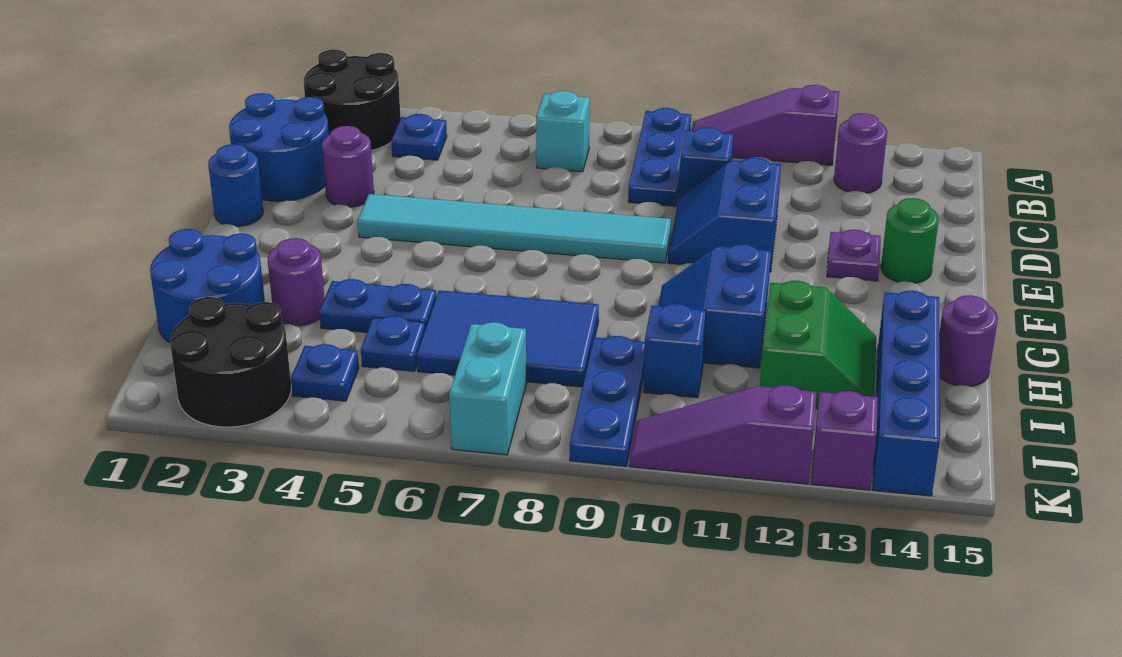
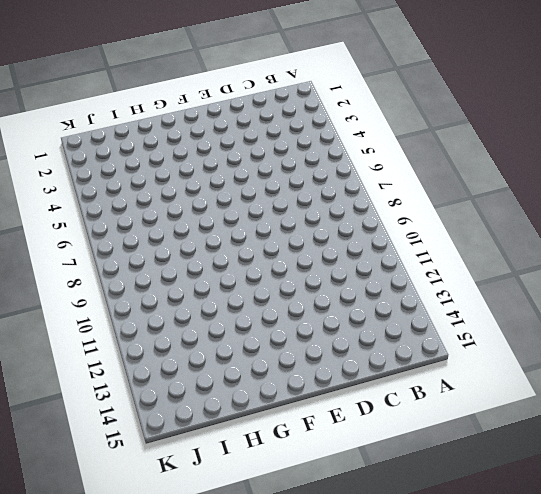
none -> black 2x2 round brick [304,50,401,151]
none -> blue 1x3 plate [628,108,691,206]
none -> purple 1x3 slope [691,85,839,165]
none -> blue 1x1 plate [391,114,447,160]

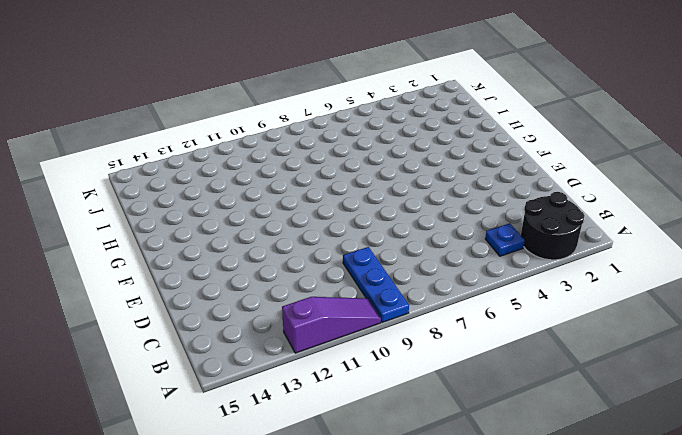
none -> cyan 1x1 brick [536,91,590,172]
none -> purple 1x1 round brick [834,113,887,193]
none -> blue 2x2 round brick [229,93,329,201]
none -> blue 1x1 brick [679,127,733,198]

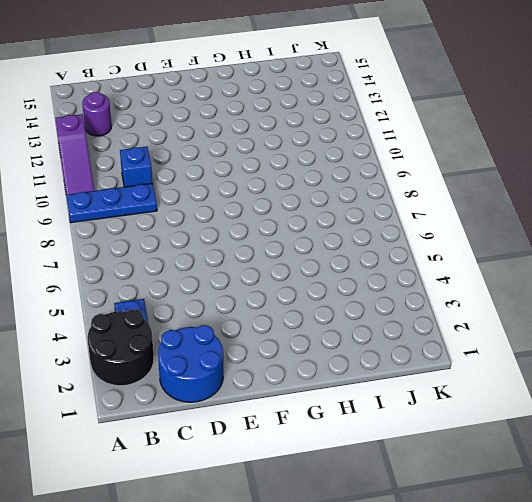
none -> cyan 1x1 brick [536,91,590,172]
none -> purple 1x1 round brick [322,126,374,207]
none -> blue 2x2 slope [668,158,781,272]
none -> blue 1x1 round brick [208,144,263,226]

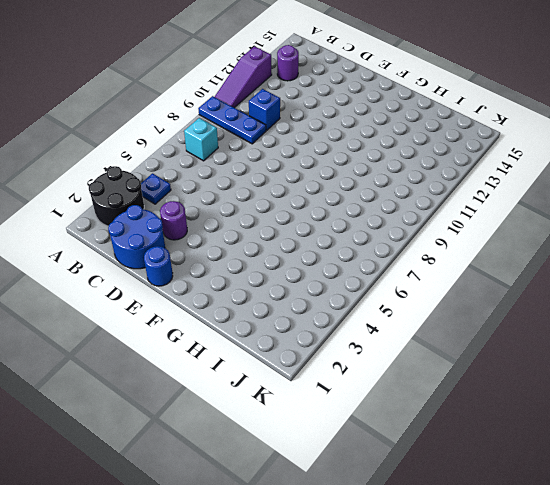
none -> blue 2x2 slope [668,158,781,272]
none -> cyan 1x6 tile [358,194,671,263]
none -> purple 1x1 plate [827,230,881,281]
none -> green 1x1 round brick [881,198,939,283]

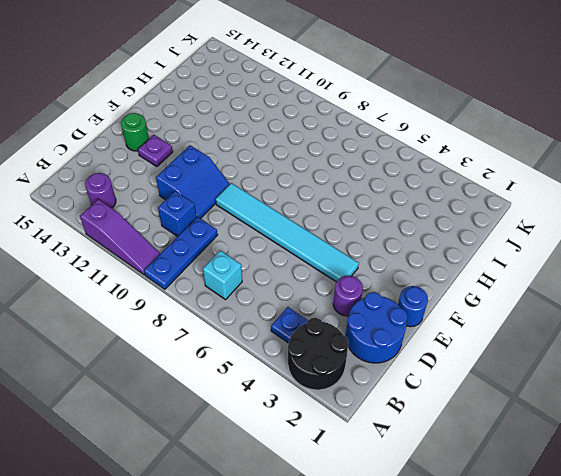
none -> blue 2x2 slope [658,244,771,368]
none -> blue 2x2 round brick [150,229,265,343]
none -> purple 1x1 round brick [268,238,324,326]
none -> blue 1x2 plate [319,279,436,332]

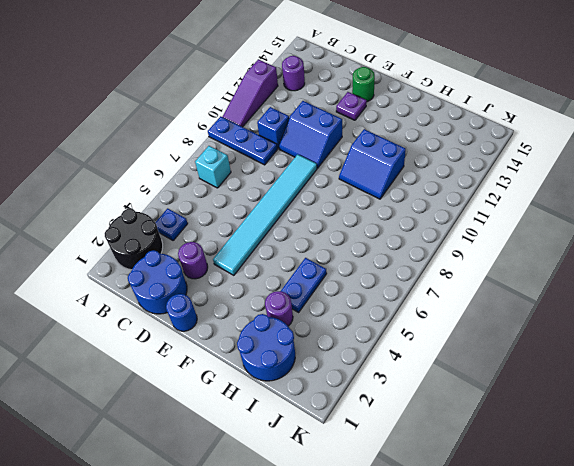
none -> blue 2x3 tile [417,290,599,387]
none -> green 2x2 slope [760,281,876,409]
none -> blue 1x4 brick [873,291,940,496]
none -> purple 1x1 round brick [939,295,998,386]

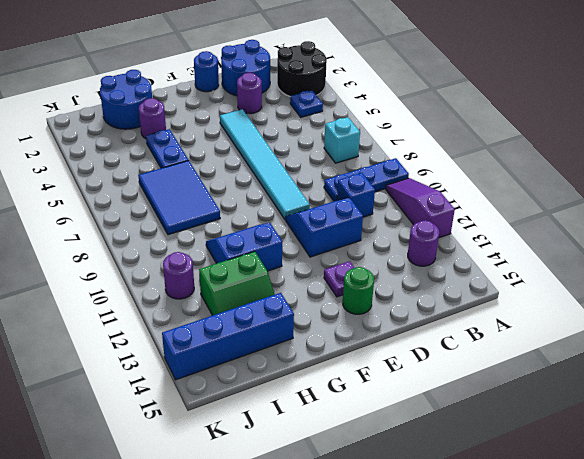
purple 1x1 round brick [163,252,194,299] -> purple 1x1 round brick moved to [939,295,998,386]
none -> blue 1x1 plate [361,316,425,371]
none -> blue 1x3 plate [570,336,645,466]
none -> blue 1x1 brick [643,304,706,398]
none -> black 2x2 round brick [170,297,291,427]

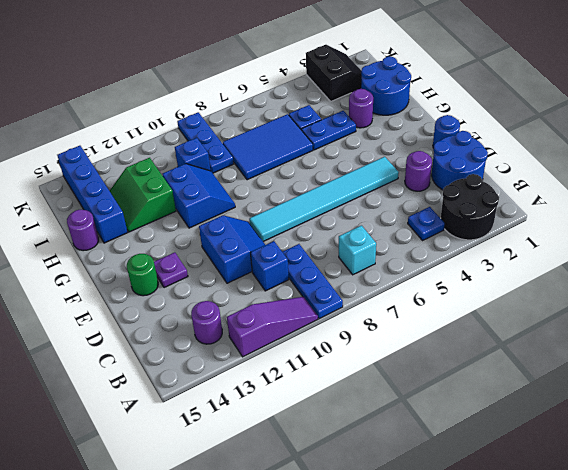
black 2x2 slope [306,45,362,101] -> black 2x2 round brick [170,297,291,427]
none -> blue 1x1 plate [291,344,359,401]
none -> cyan 1x2 brick [449,322,527,455]
none -> purple 1x3 slope [629,385,816,484]
none -> purple 1x1 brick [811,391,878,490]

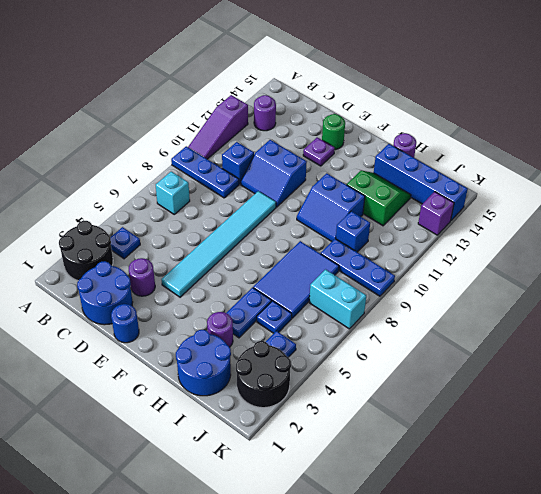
none -> purple 1x3 slope [629,385,816,484]

